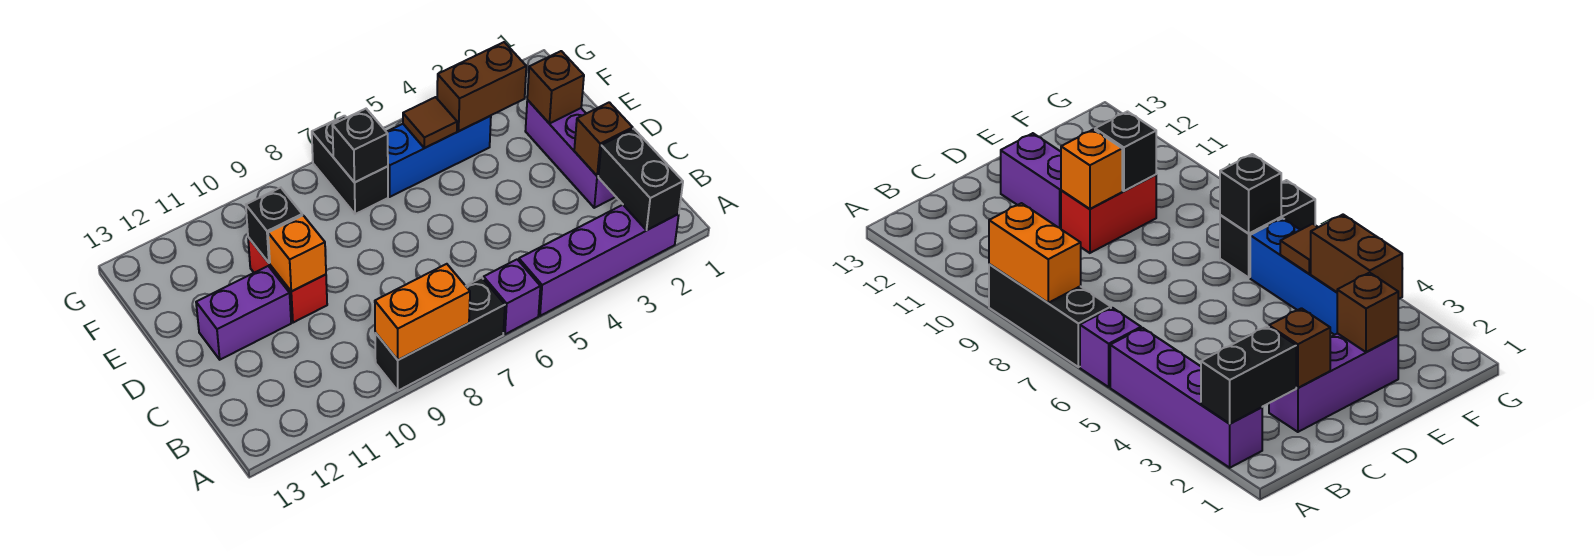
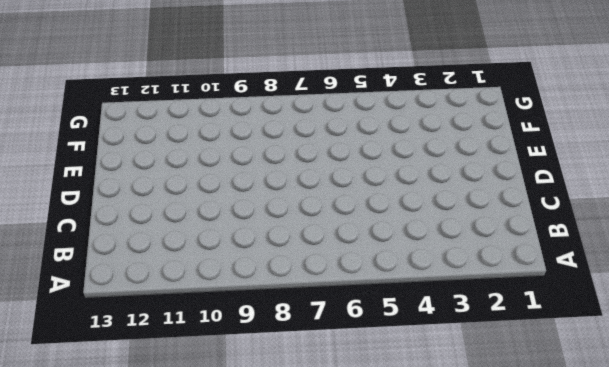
none -> purple 1x4 brick [519,205,679,316]
none -> purple 1x1 brick [484,259,540,334]
none -> black 1x3 brick [375,278,505,391]

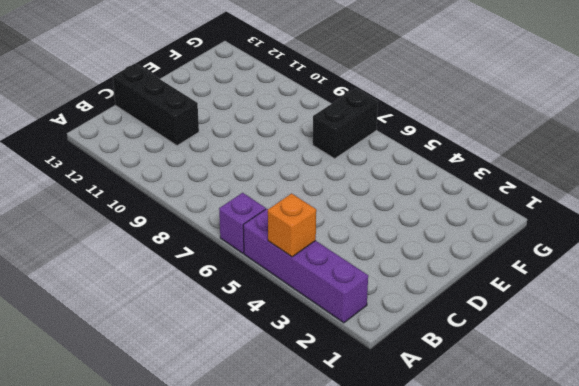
orange 1x1 brick [268,194,316,257] -> orange 1x1 brick moved to [268,215,326,292]
black 1x3 brick [113,64,199,146] -> black 1x3 brick moved to [375,278,505,391]
none -> purple 1x3 brick [525,100,616,208]
none -> red 1x2 brick [248,237,327,323]
none -> purple 1x2 brick [196,266,291,360]

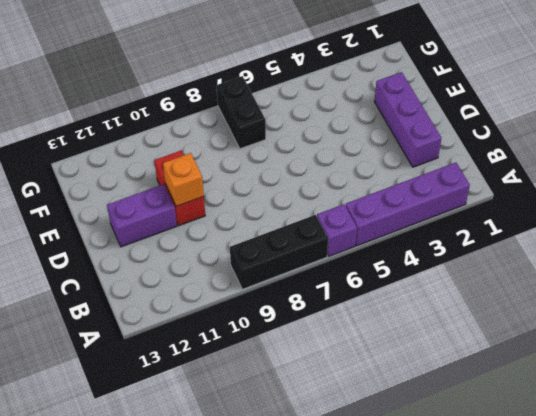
none -> blue 1x3 brick [387,116,491,197]
none -> black 1x2 brick [598,129,683,230]
none -> orange 1x2 brick [375,264,470,360]

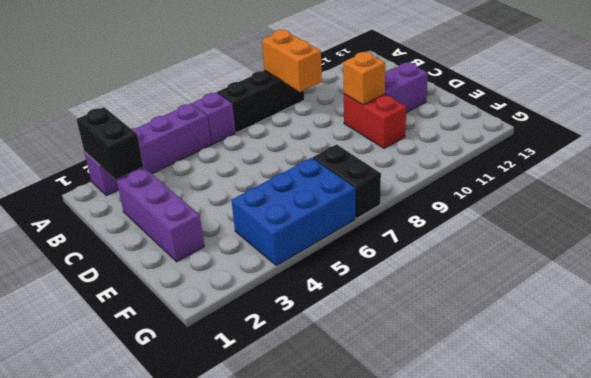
orange 1x2 brick [262,30,322,92] -> orange 1x2 brick turned to [375,264,470,360]
blue 2x3 brick [231,158,355,265] -> blue 1x3 brick [387,116,491,197]
none -> brown 1x1 brick [574,102,633,176]
none -> brown 1x1 brick [527,51,584,124]
none -> black 1x1 brick [246,188,302,263]

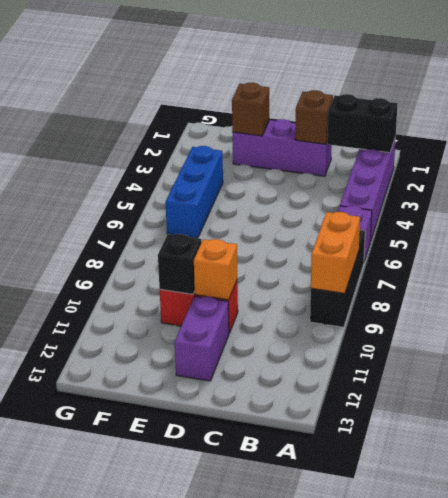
none -> black 1x2 brick [312,116,388,214]
none -> brown 1x2 brick [437,42,526,131]
none -> brown 1x1 tile [403,97,457,148]

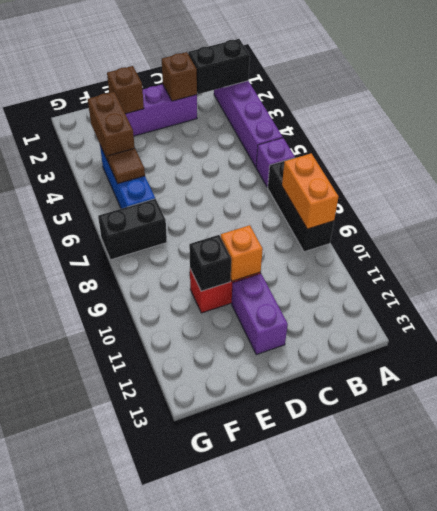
none -> black 1x1 brick [332,109,388,183]

